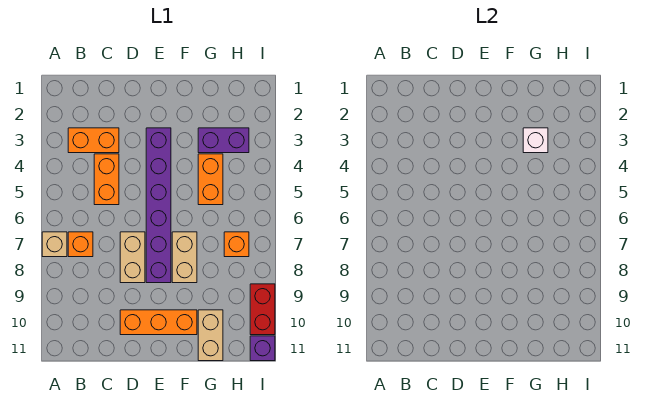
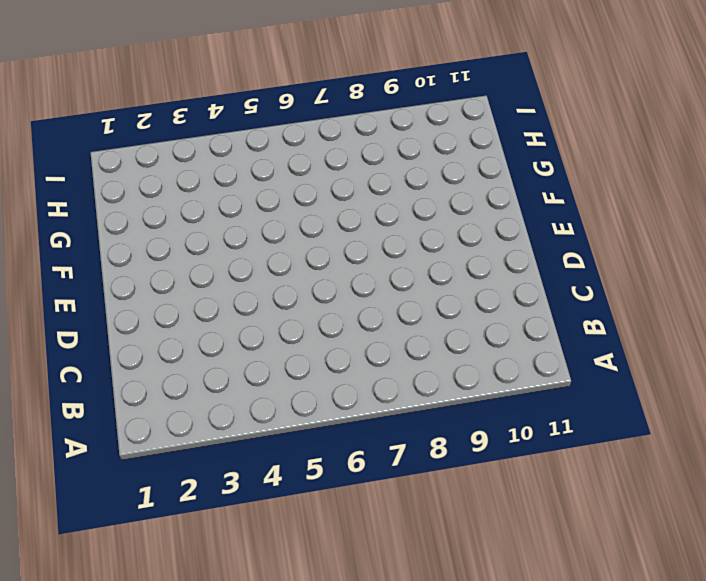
none -> tan 1x1 brick [42,232,67,257]
none -> orange 1x2 brick [68,128,119,153]
none -> orange 1x1 brick [68,232,93,257]

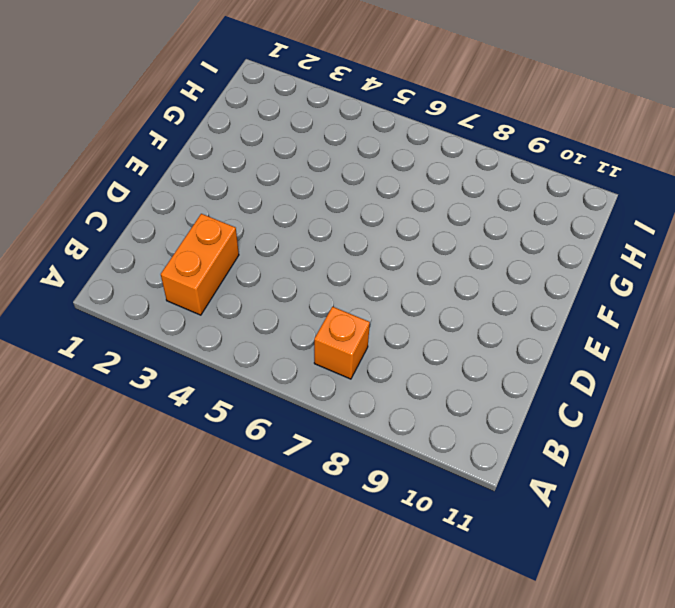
none -> tan 1x1 brick [42,232,67,257]
none -> orange 1x2 brick [94,154,119,205]
none -> tan 1x2 brick [120,232,145,283]

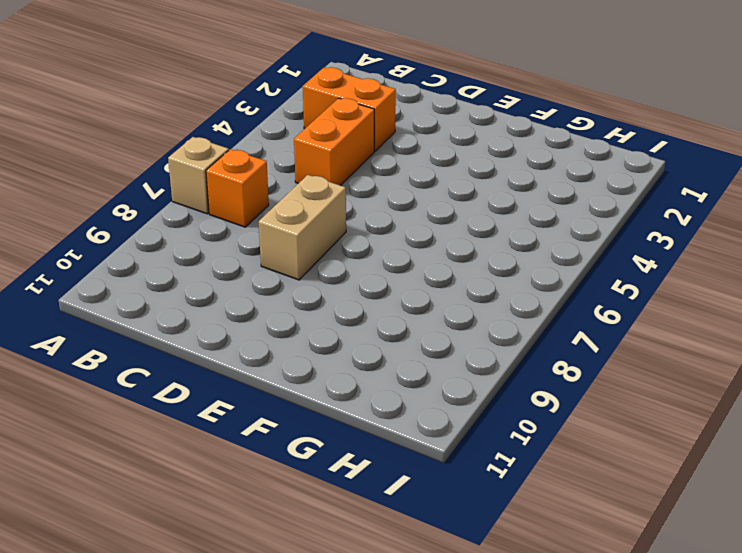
none -> orange 1x3 brick [120,310,197,335]
none -> purple 1x6 brick [146,128,171,283]
none -> tan 1x2 brick [172,232,197,283]

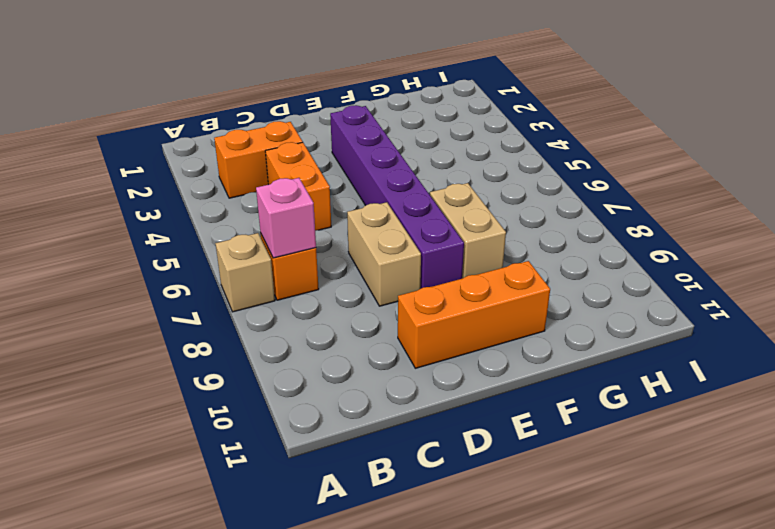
pink 1x1 brick [256,178,316,258] -> none
none -> purple 1x2 brick [198,128,249,153]
none -> orange 1x2 brick [198,154,223,205]
none -> tan 1x2 brick [198,310,223,361]

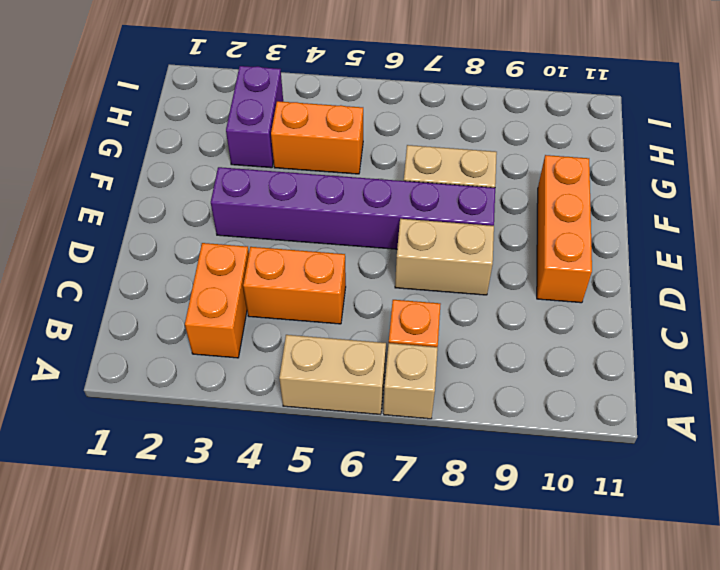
tan 1x2 brick [279,335,386,414] -> tan 1x2 brick moved to [198,310,223,361]
none -> orange 1x1 brick [224,232,249,257]
none -> red 1x2 brick [250,284,275,335]
none -> purple 1x1 brick [250,336,275,361]

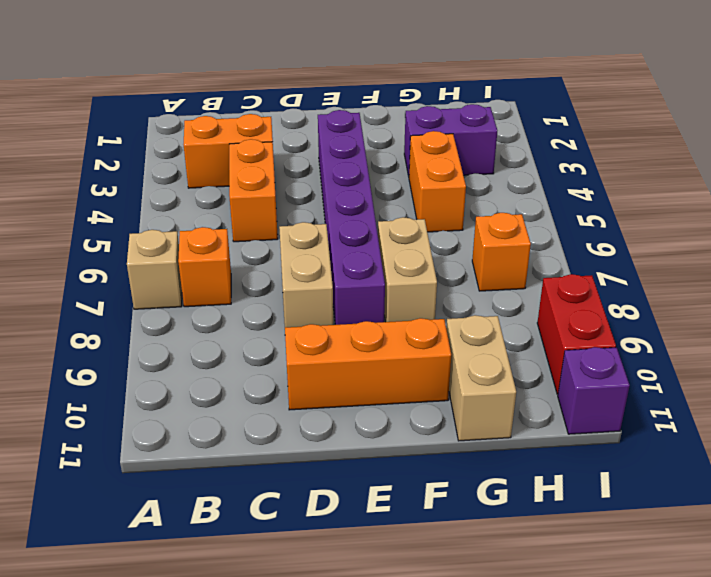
none -> white 1x1 brick [523,128,548,153]

